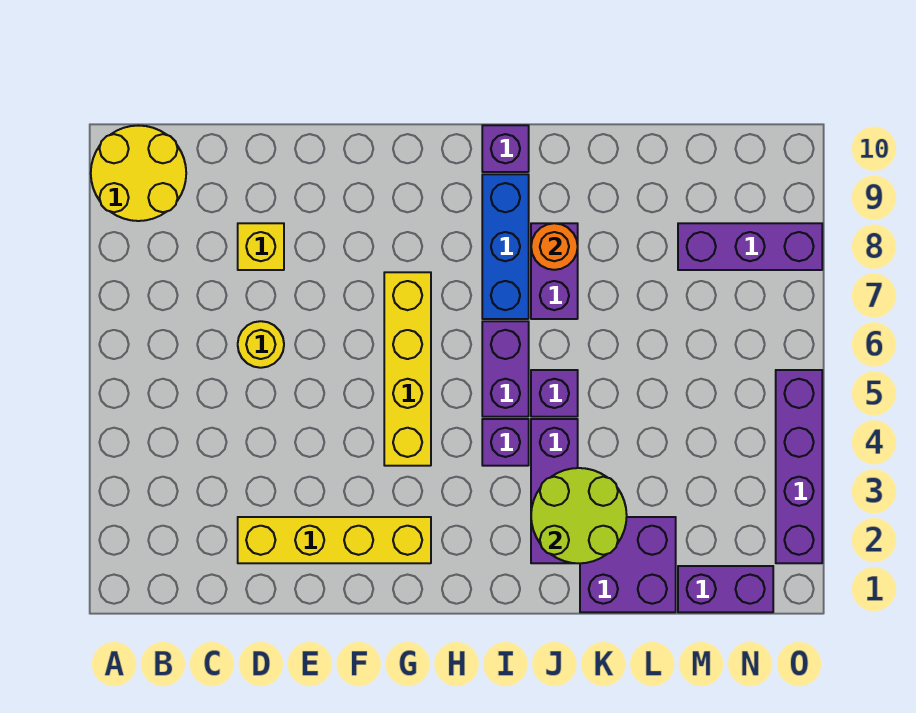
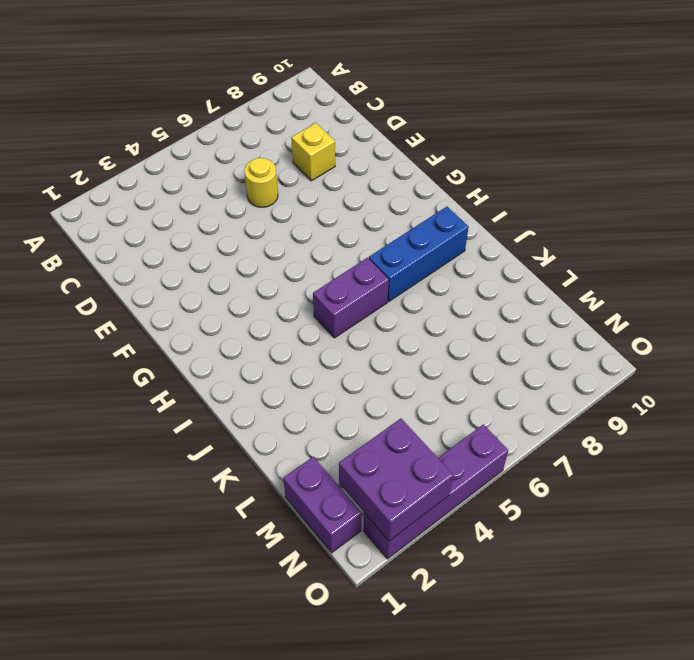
purple 2x2 brick [339,418,453,541] -> purple 2x2 brick moved to [580,517,676,612]
none -> yellow 2x2 round brick [91,126,186,221]
none -> yellow 1x4 brick [238,517,431,563]
none -> yellow 1x4 brick [384,272,431,466]

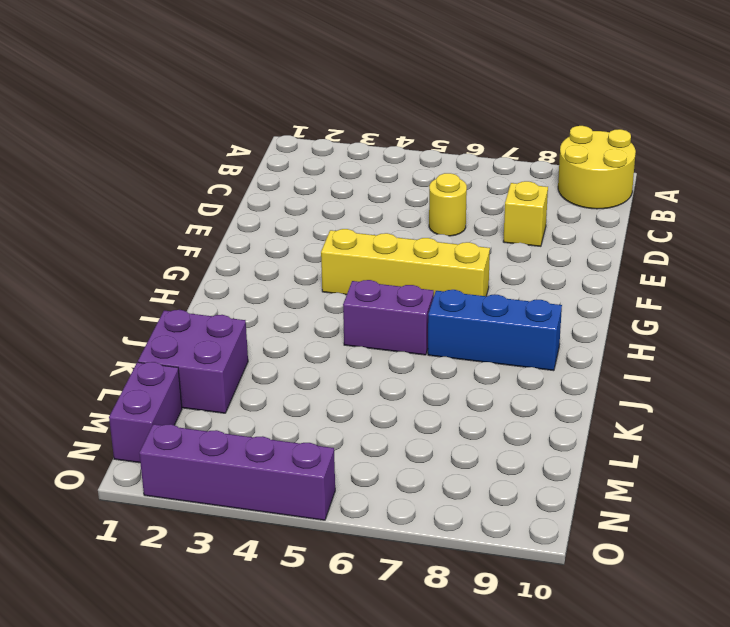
none -> yellow 1x4 brick [238,517,431,563]
none -> purple 1x1 brick [482,419,529,466]
none -> purple 1x1 brick [482,125,529,172]

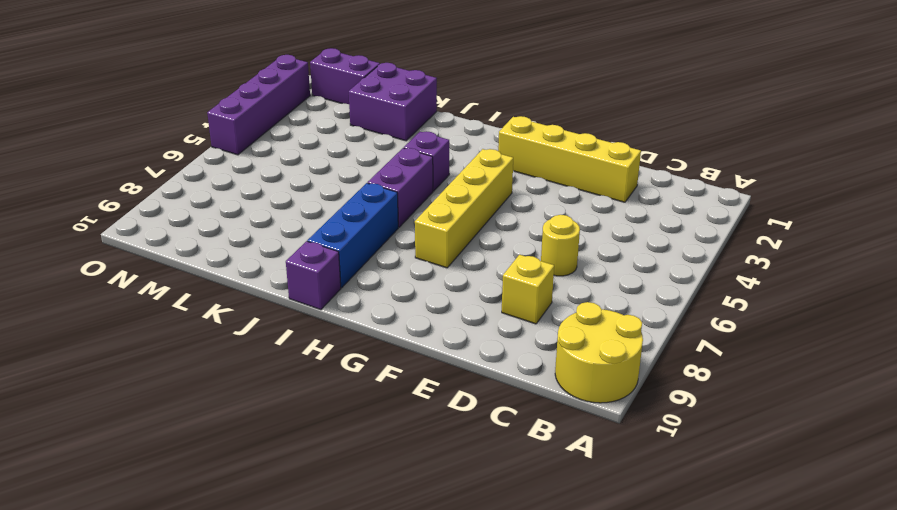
none -> purple 1x3 brick [531,419,578,563]
none -> purple 1x1 brick [531,370,578,417]
none -> purple 1x2 brick [531,223,578,319]

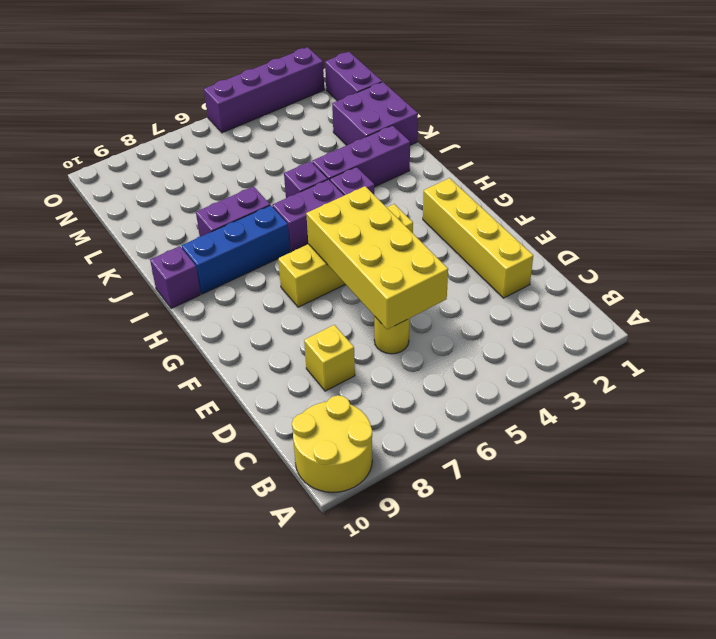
yellow 2x4 brick [306,186,448,330] -> none
none -> purple 1x3 brick [678,223,822,270]
none -> lime 2x2 round brick [531,468,627,563]
none -> orange 1x1 round brick [531,223,578,270]

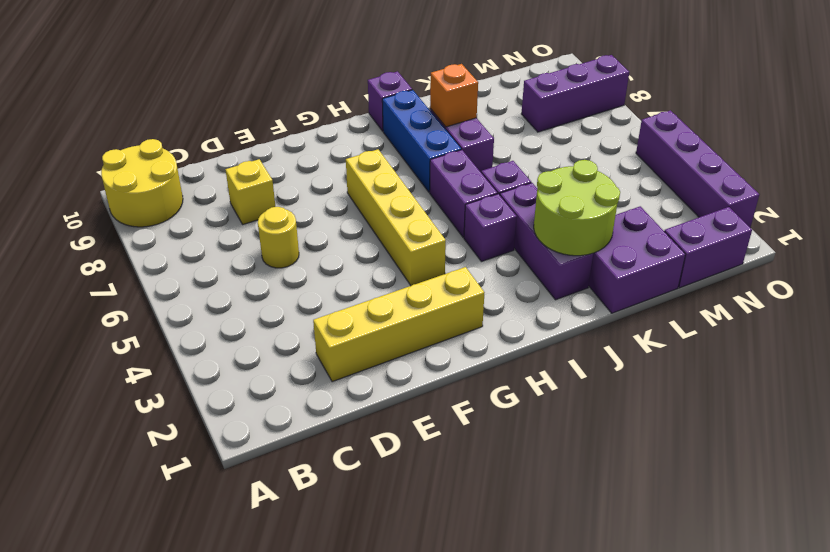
orange 1x1 brick [430,64,478,127] -> orange 1x1 round brick [531,223,578,270]

